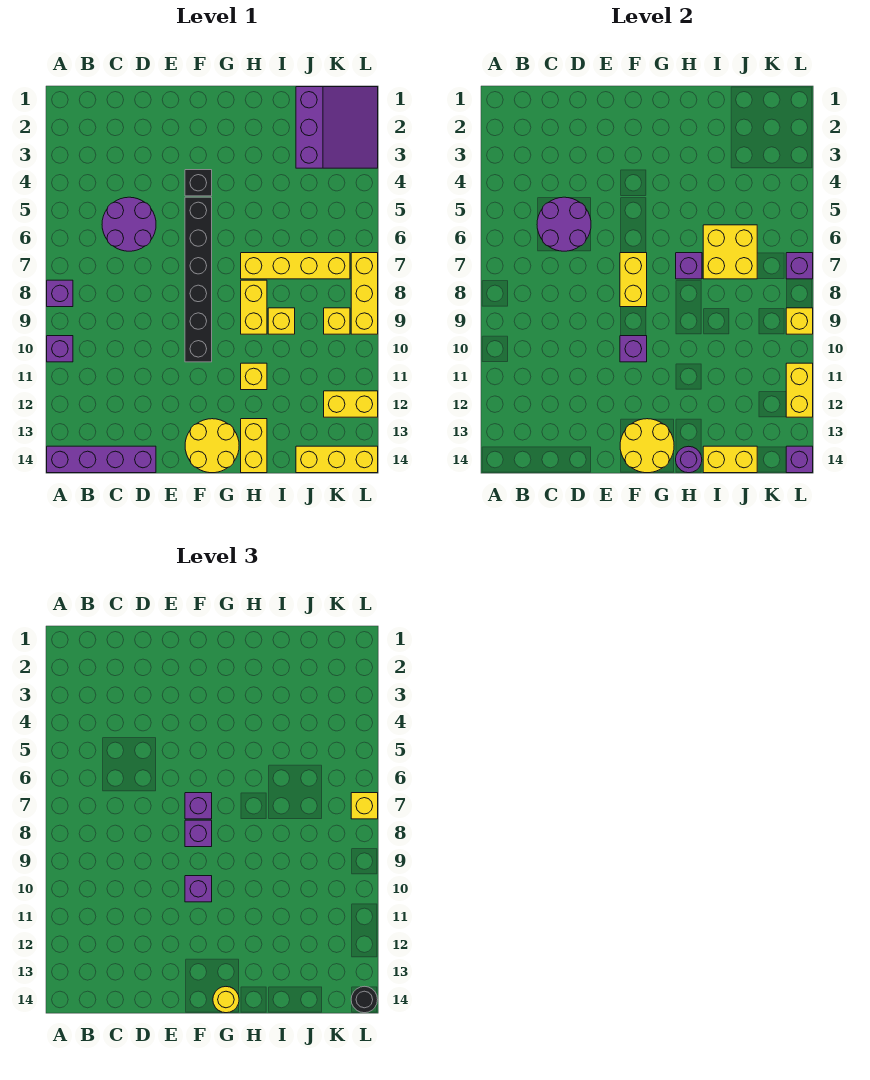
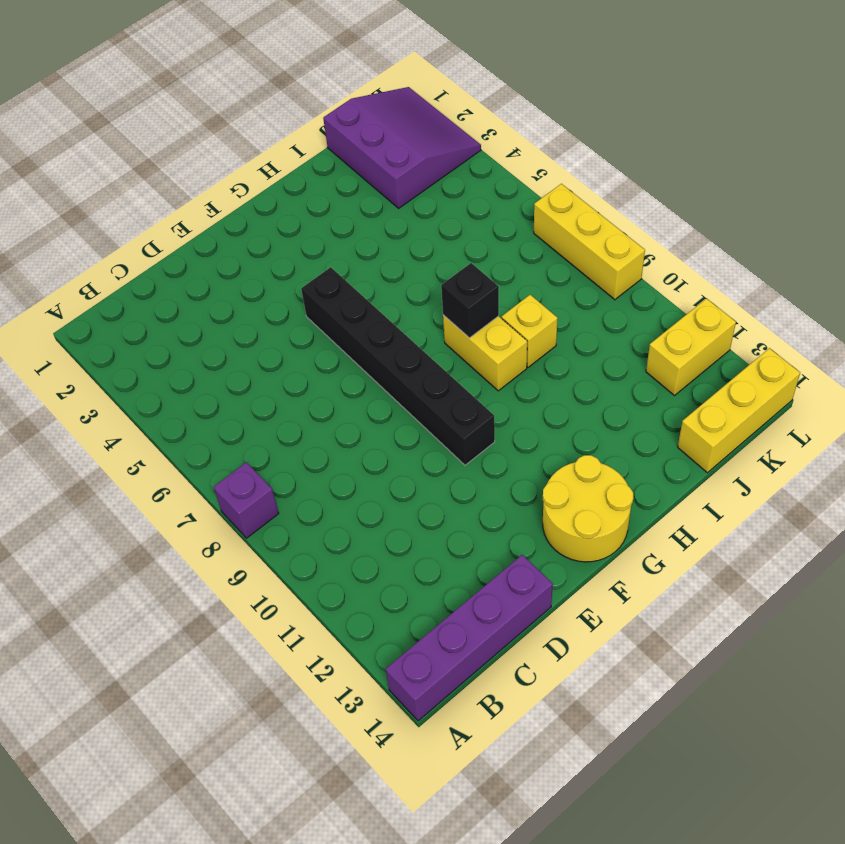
black 1x1 brick [441,263,499,338] -> black 1x1 brick moved to [185,170,212,196]
none -> purple 1x1 brick [47,336,73,362]
none -> purple 2x2 round brick [102,197,156,251]
none -> yellow 1x4 brick [241,253,350,279]
none -> yellow 1x1 brick [241,363,267,390]

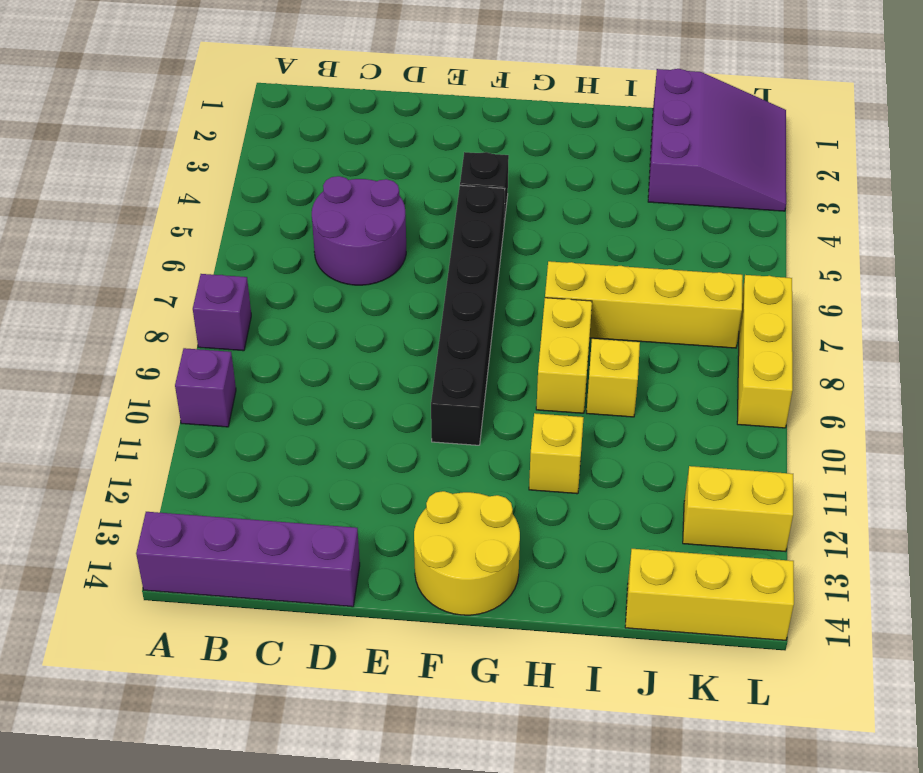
none -> yellow 1x2 brick [241,419,267,473]
none -> yellow 1x1 brick [324,308,350,334]
none -> purple 2x2 round brick [537,197,591,251]
none -> yellow 1x2 brick [620,253,647,307]

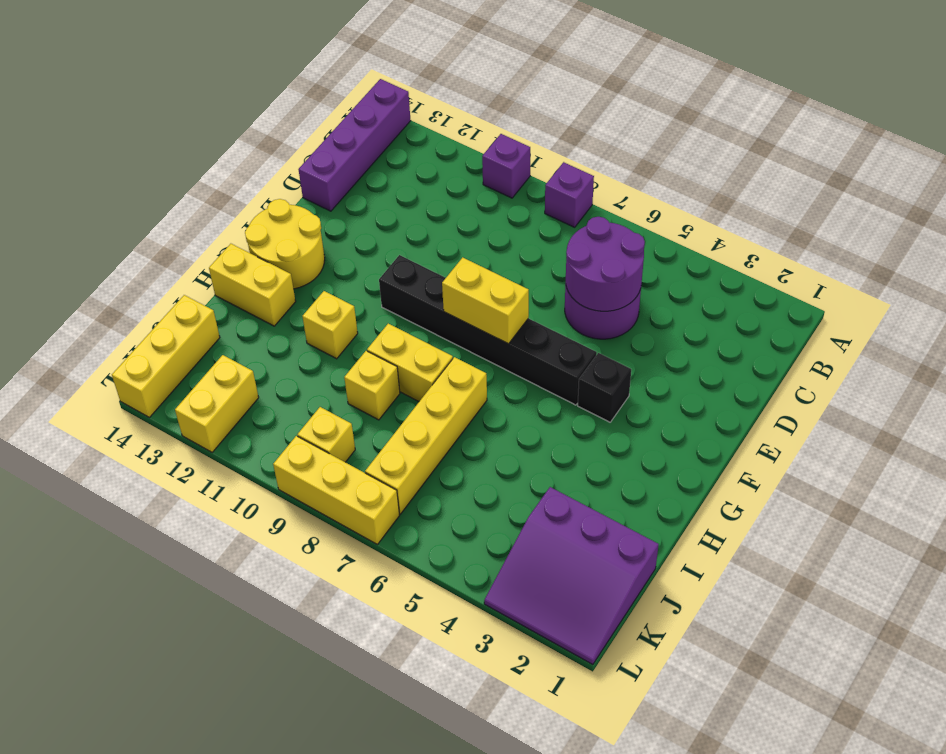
none -> purple 1x1 brick [620,336,647,362]
none -> yellow 2x2 round brick [620,419,674,473]
none -> purple 1x1 brick [676,253,702,279]
none -> purple 1x1 round brick [676,446,702,473]

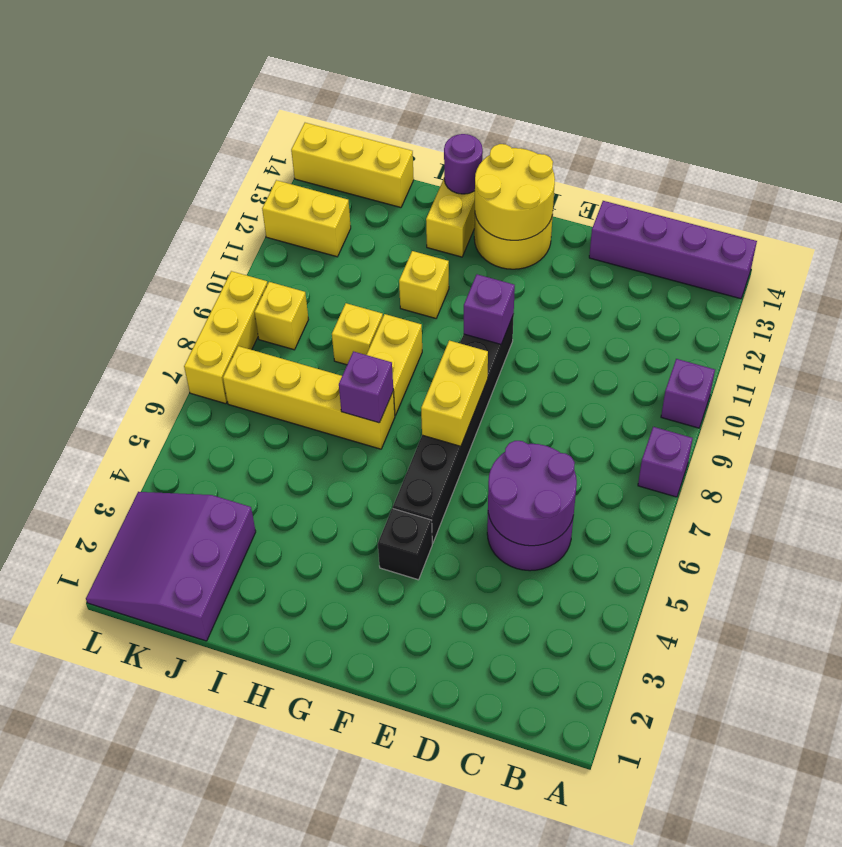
none -> yellow 2x2 brick [703,225,757,279]
none -> yellow 1x2 brick [703,446,757,473]
none -> purple 1x1 brick [786,253,813,279]
none -> yellow 1x1 brick [786,308,813,334]

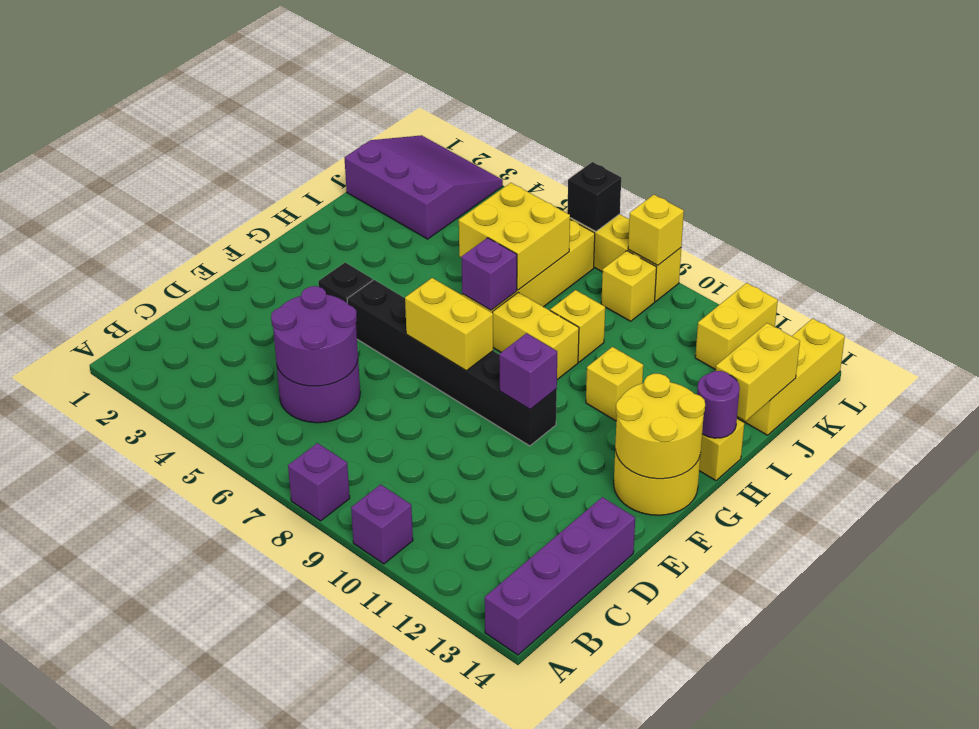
black 1x1 brick [567,162,621,232] -> purple 1x1 brick [786,253,813,279]
none -> yellow 1x2 brick [786,363,813,417]
none -> purple 1x1 brick [786,446,813,473]
none -> purple 1x1 brick [185,793,212,819]
none -> purple 1x1 brick [185,820,212,847]

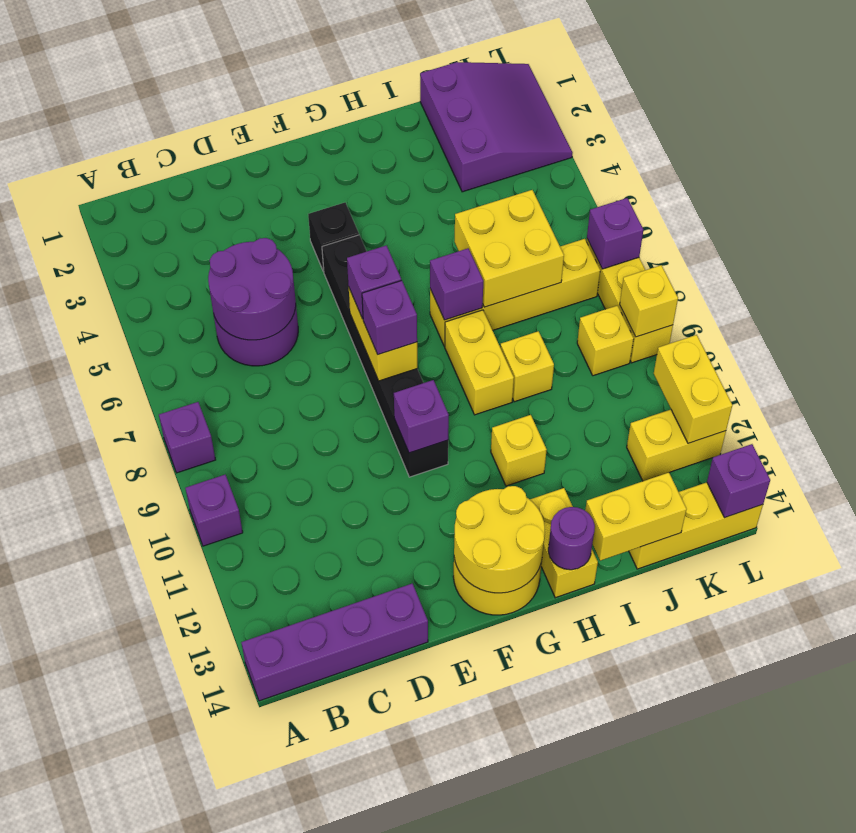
none -> purple 1x1 brick [185,876,212,902]
none -> yellow 1x1 round brick [213,987,239,1013]
none -> yellow 1x1 brick [351,793,378,819]
none -> black 1x1 round brick [351,986,378,1013]

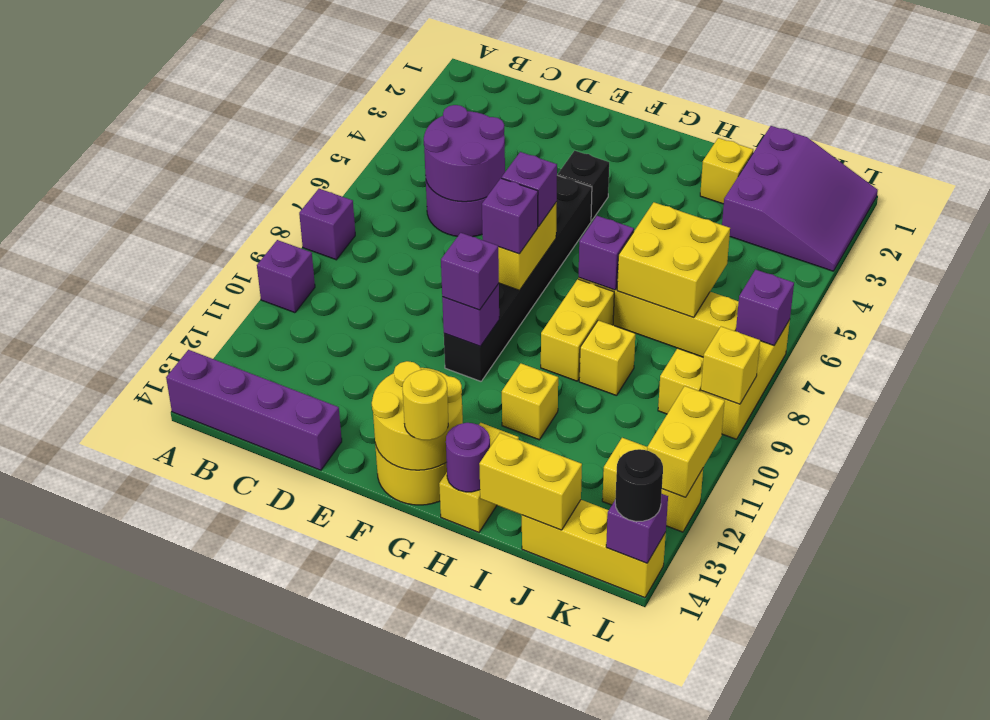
yellow 1x1 brick [700,138,753,204] -> yellow 1x1 brick moved to [351,793,378,819]

